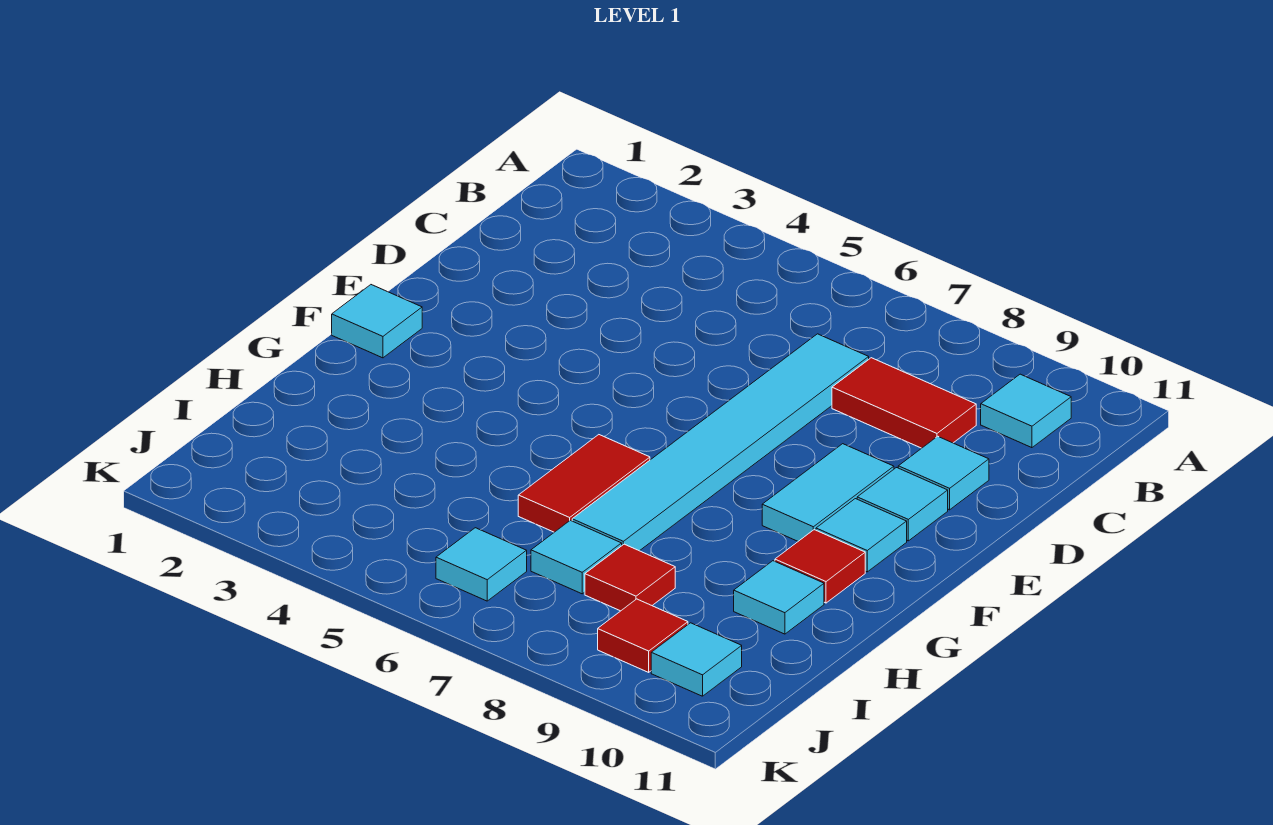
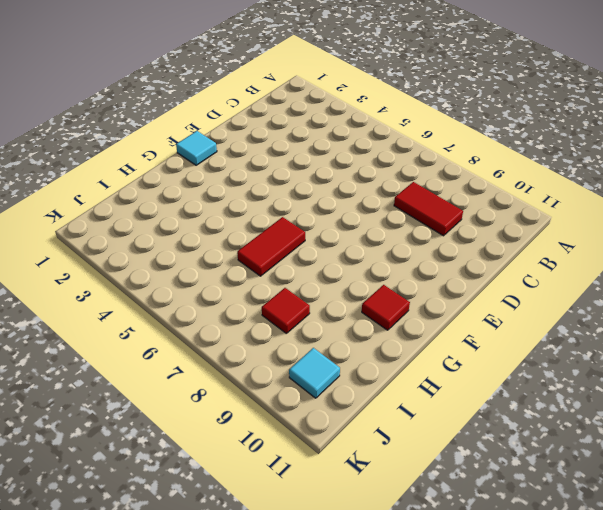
none -> cyan 1x1 tile [981,374,1071,448]
none -> cyan 1x6 tile [572,334,869,551]
none -> cyan 1x1 tile [898,436,989,510]

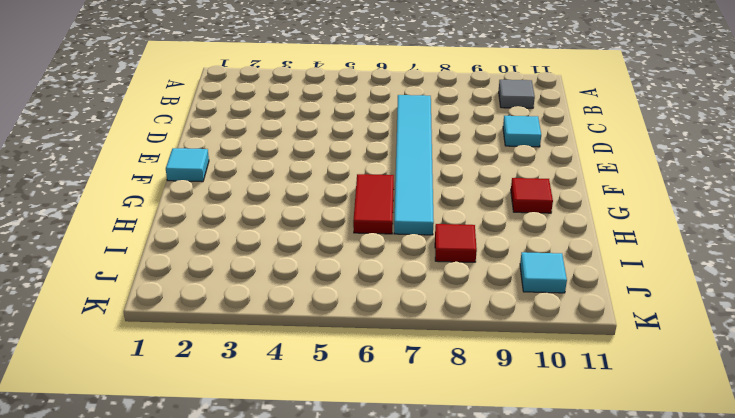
grey 1x1 tile [499,80,535,108] -> cyan 1x1 tile [981,374,1071,448]
none -> red 1x2 tile [832,358,976,448]
none -> cyan 1x2 tile [762,444,894,541]
none -> cyan 1x1 tile [857,468,948,541]

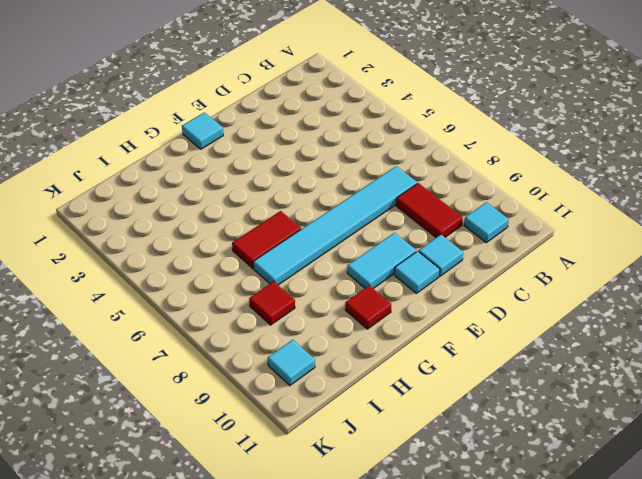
none -> cyan 1x1 tile [816,499,907,572]
none -> cyan 1x1 tile [734,561,824,634]
none -> cyan 1x1 tile [531,520,622,594]

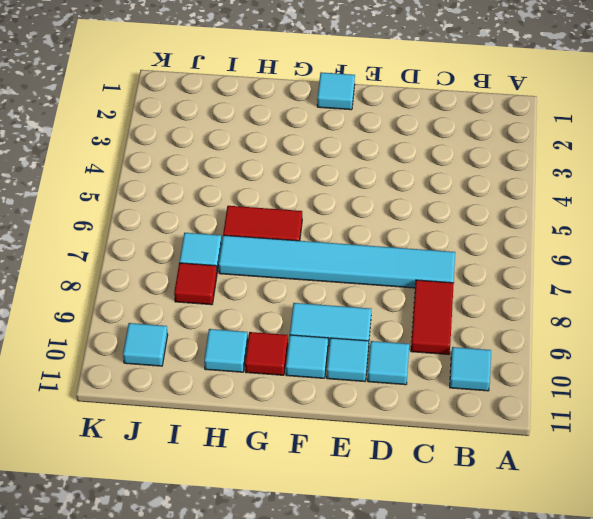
none -> cyan 1x1 tile [436,528,527,601]
none -> red 1x1 tile [598,599,688,672]

